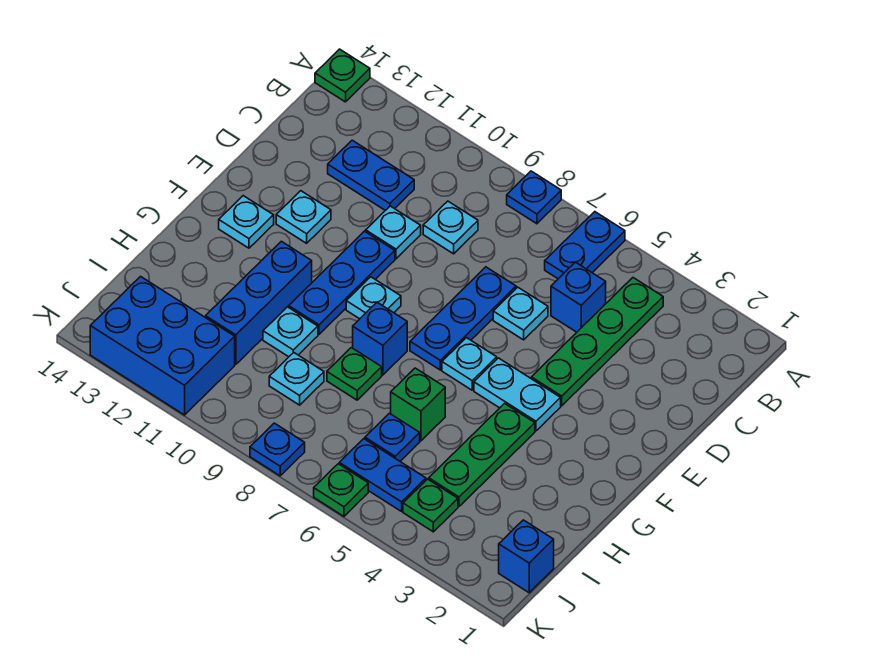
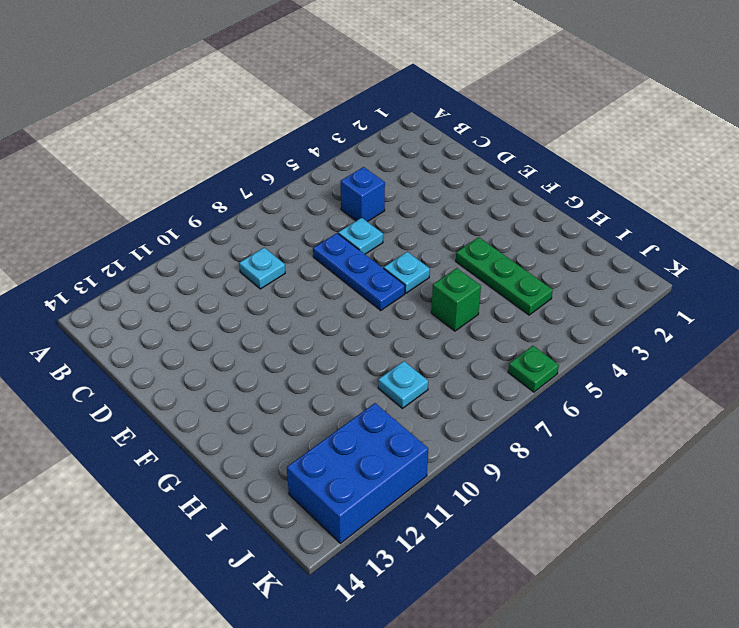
none -> blue 1x2 plate [545,212,625,279]
none -> blue 1x1 plate [507,171,561,224]
none -> green 1x1 plate [315,49,370,102]
none -> green 1x4 plate [531,278,663,406]

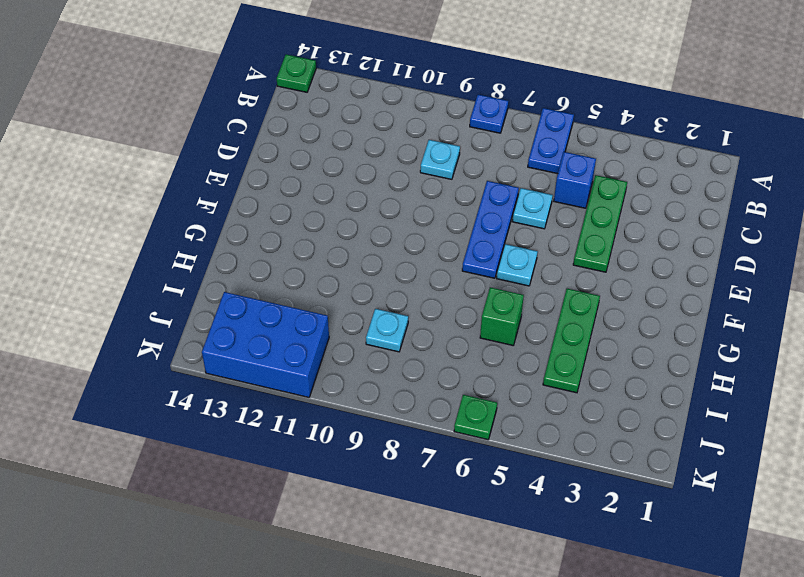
green 1x3 plate [573,175,627,272] -> green 1x4 plate [531,278,663,406]
none -> blue 1x2 plate [328,140,414,210]
none -> cyan 1x1 plate [366,206,421,259]
none -> blue 1x3 plate [289,231,395,334]
none -> cyan 1x1 plate [276,191,331,243]

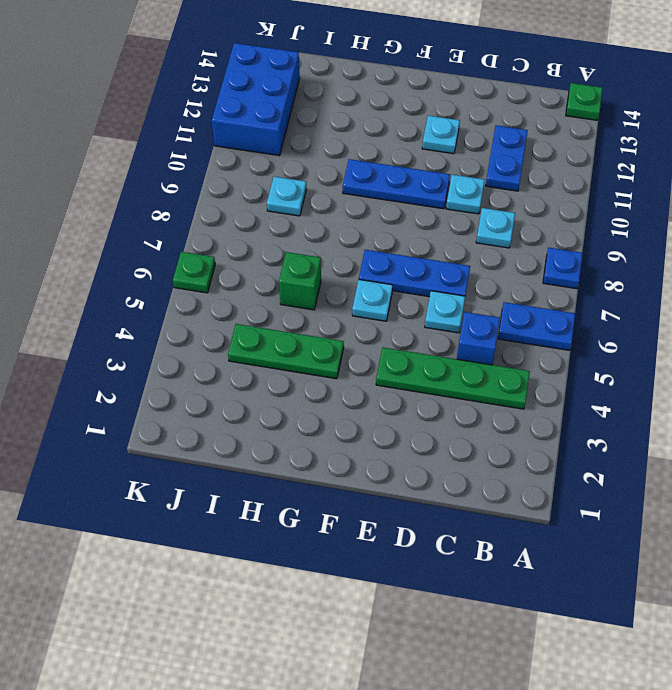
none -> cyan 1x2 plate [474,358,561,431]
none -> cyan 1x1 plate [346,277,401,319]
none -> cyan 1x1 plate [219,196,274,248]
none -> blue 1x1 brick [353,302,407,375]

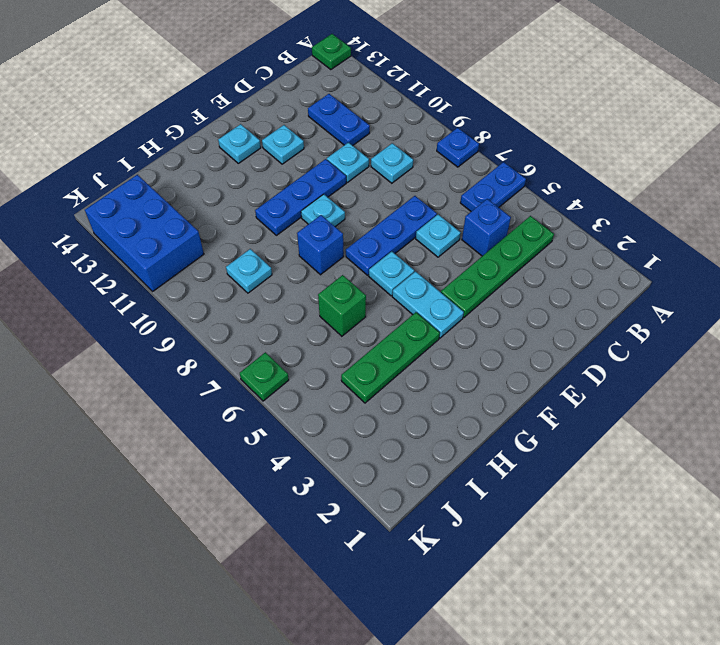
none -> blue 1x3 brick [206,241,312,365]
none -> green 1x1 plate [327,348,382,400]
none -> cyan 1x1 plate [263,307,318,357]
none -> blue 1x1 plate [365,413,420,461]

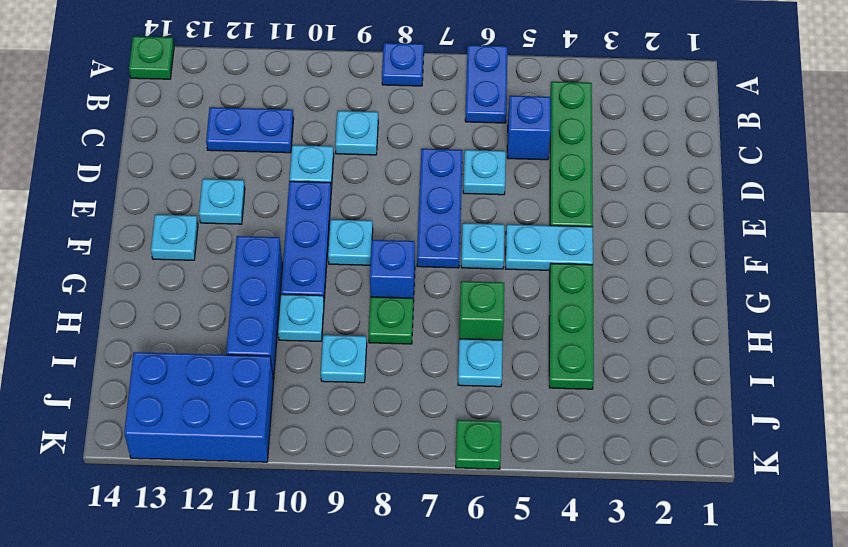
cyan 1x1 plate [458,339,503,387] -> blue 1x1 plate [365,413,420,461]
none -> blue 1x1 brick [499,520,554,593]
none -> green 1x1 plate [403,479,458,532]
none -> blue 1x2 plate [339,439,426,511]
none -> blue 1x1 plate [250,423,305,476]

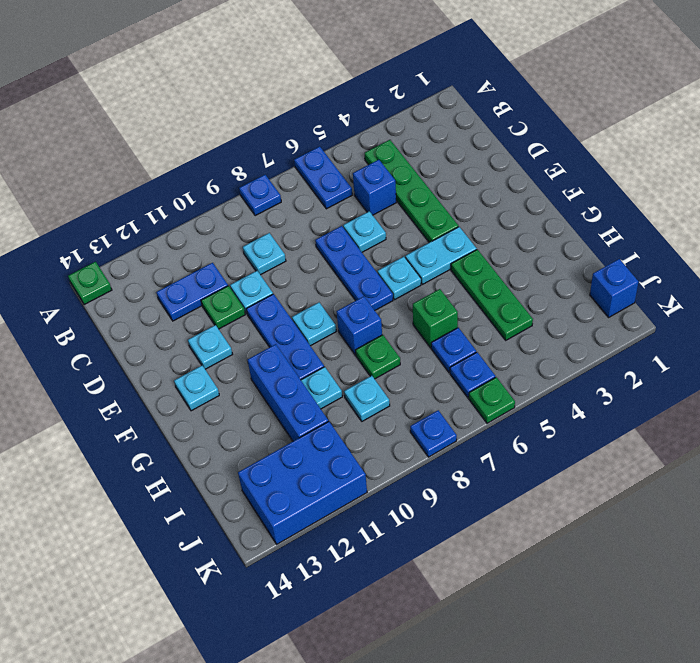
green 1x1 plate [201,286,245,329] -> green 1x1 plate moved to [403,479,458,532]
blue 1x1 plate [450,352,495,398] -> blue 1x2 plate [339,439,426,511]

